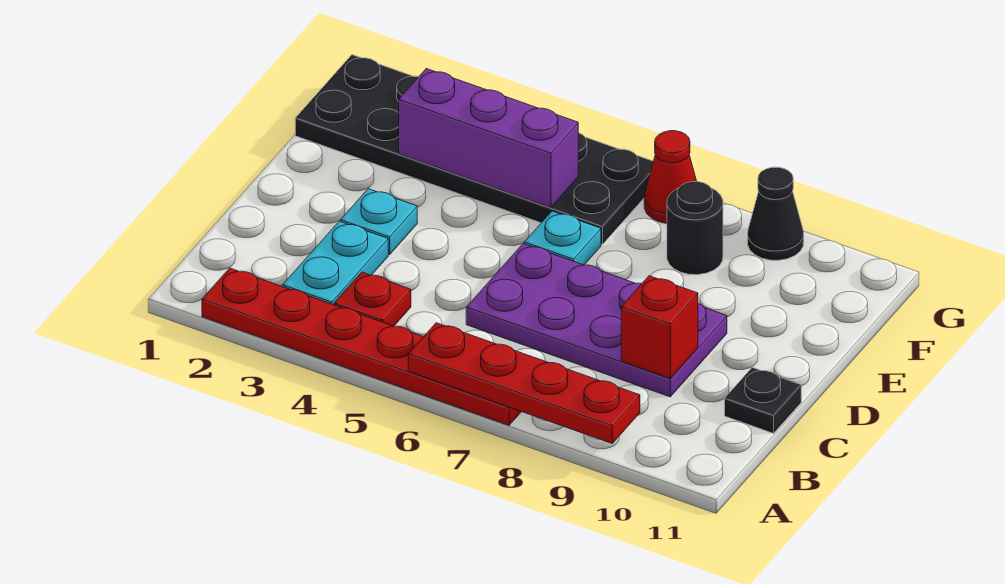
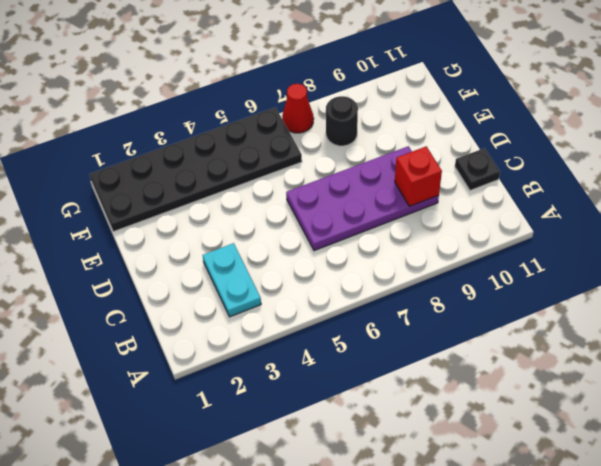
none -> red 1x6 plate [202,268,521,425]
none -> red 1x1 plate [334,272,411,326]
none -> cyan 1x1 plate [341,189,417,255]

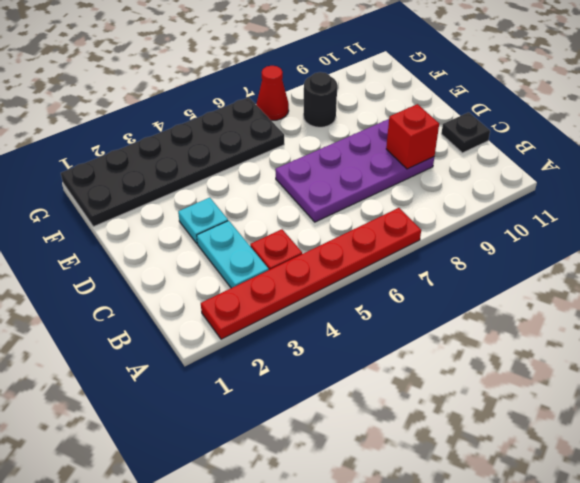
none -> cyan 1x1 plate [524,211,601,265]
none -> black 1x1 cone [748,167,804,260]
none -> red 1x4 plate [408,323,640,443]

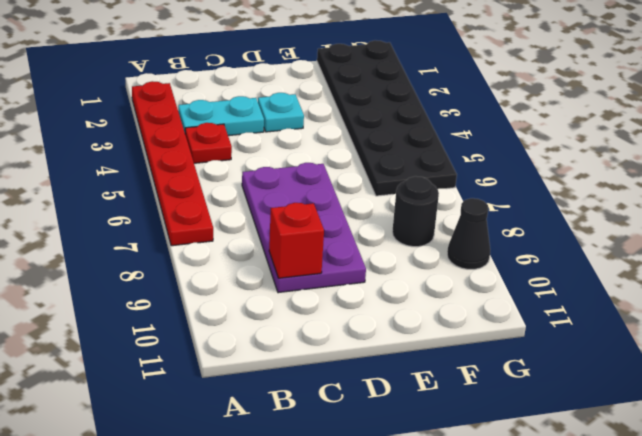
none -> black 1x1 plate [725,368,801,433]
none -> cyan 1x1 plate [524,211,601,265]
none -> red 1x1 cone [644,131,697,224]

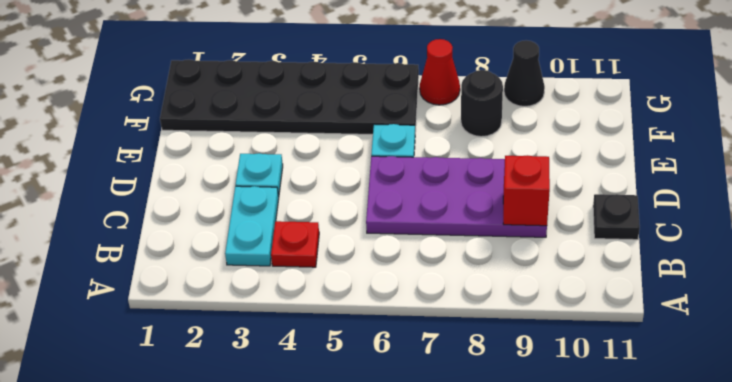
none -> red 1x6 plate [202,268,521,425]
none -> red 1x4 plate [408,323,640,443]
none -> purple 1x3 brick [399,69,578,208]

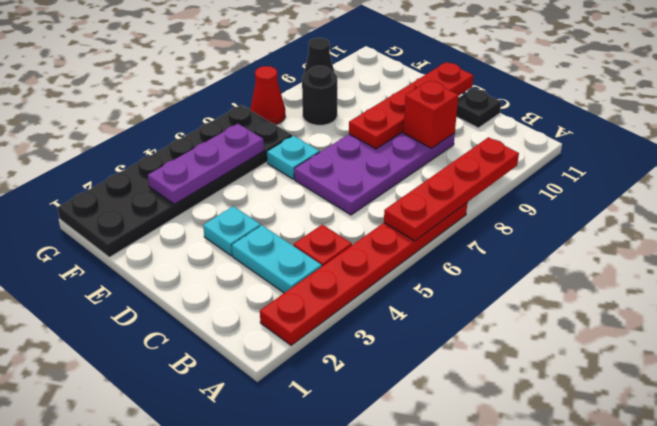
red 1x4 plate [349,62,473,149] -> none
purple 1x3 plate [148,124,264,204] -> purple 1x3 brick [399,69,578,208]

